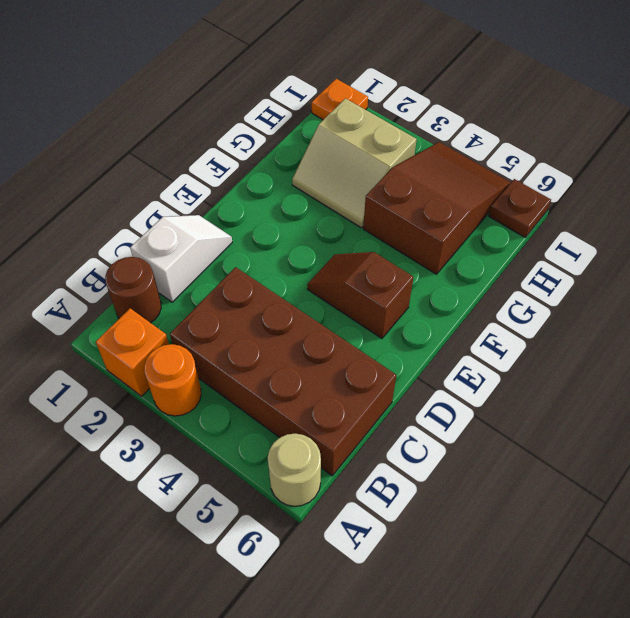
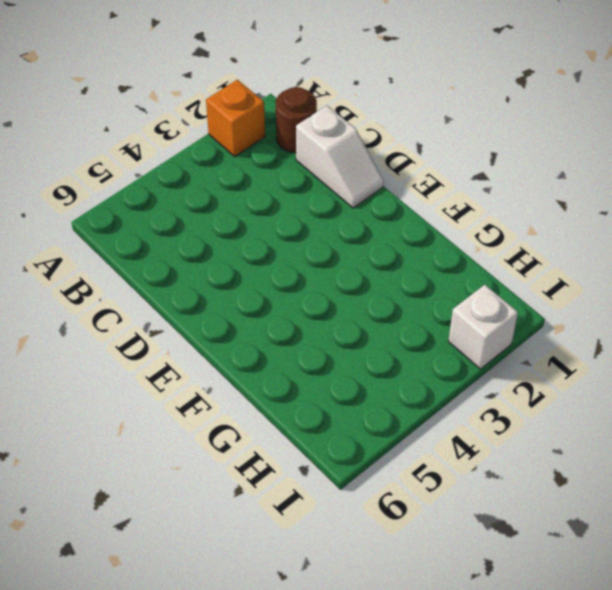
white 1x1 brick [448,285,518,369] -> none
none -> orange 1x1 round brick [144,344,201,416]
none -> tan 1x1 round brick [268,434,321,506]

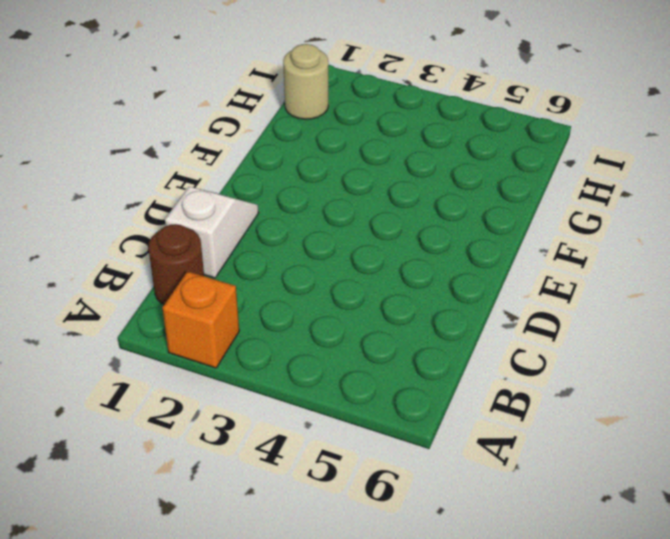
tan 1x1 round brick [283,44,328,119] -> tan 1x1 round brick moved to [268,434,321,506]
none -> orange 1x1 round brick [144,344,201,416]
none -> brown 2x4 brick [170,267,396,476]

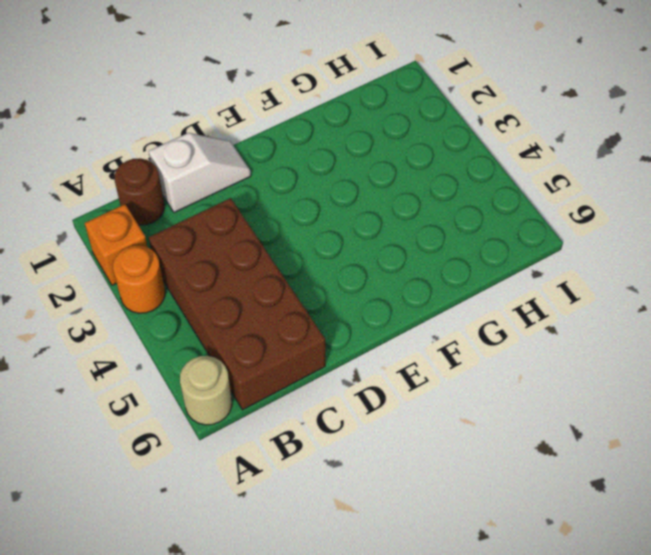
none -> brown 1x2 slope [307,252,413,338]
none -> tan 2x2 slope [292,99,417,228]

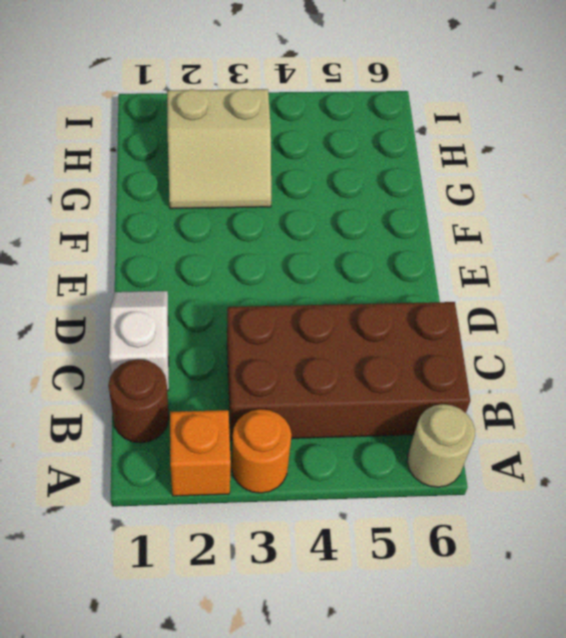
none -> brown 1x2 slope [307,252,413,338]
none -> brown 2x3 slope [363,142,511,274]

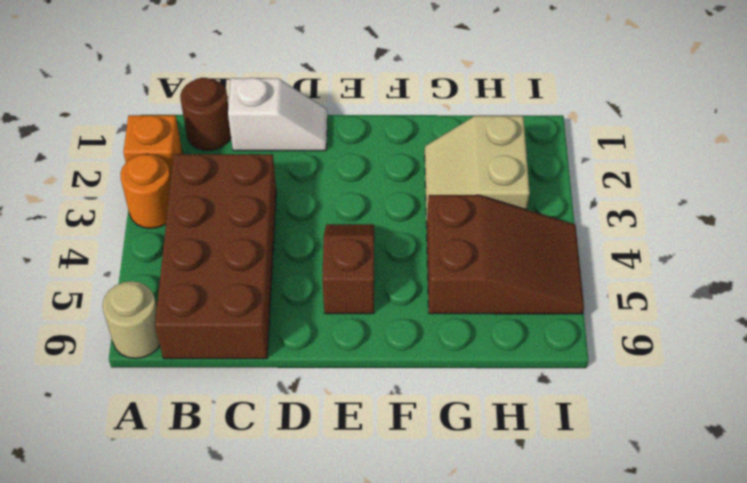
none -> orange 1x1 plate [312,79,368,120]
none -> brown 1x1 plate [489,179,551,237]

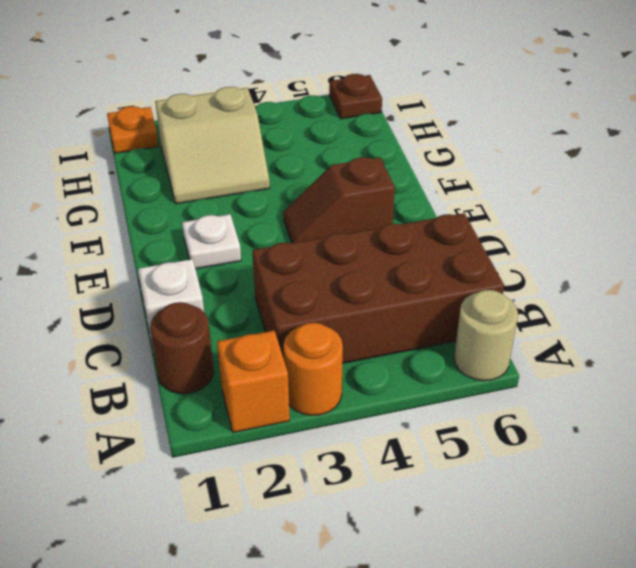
white 1x1 plate [182,214,241,269] -> none
none -> brown 2x3 slope [363,142,511,274]

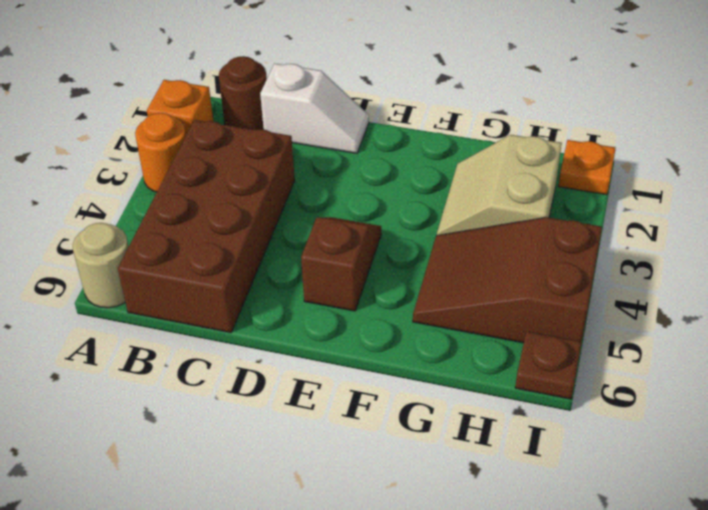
brown 2x3 slope [413,217,602,343] -> brown 2x3 slope turned to [363,142,511,274]

